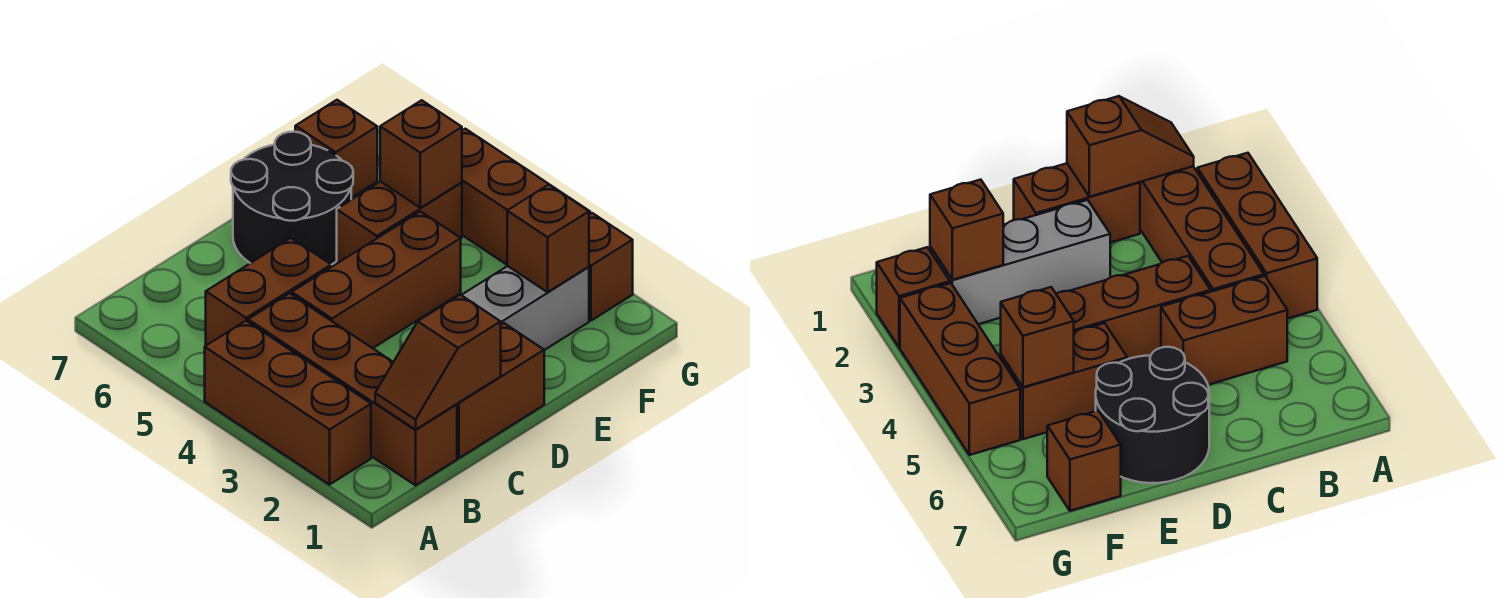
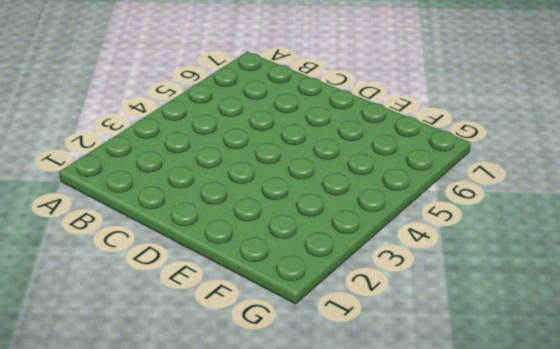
none -> brown 1x3 brick [205,321,371,485]
none -> brown 1x4 brick [248,293,457,485]
none -> brown 1x2 brick [206,238,331,345]

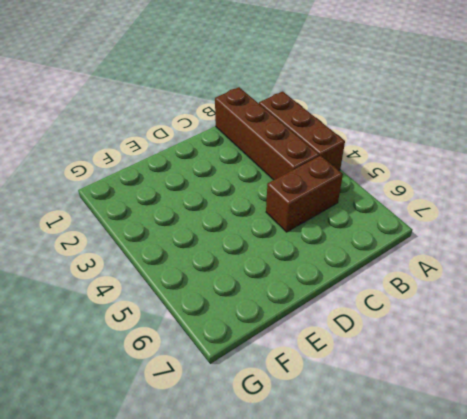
none -> brown 1x2 brick [457,323,544,458]
none -> brown 1x3 brick [292,211,461,348]
none -> grey 1x3 brick [462,266,589,350]

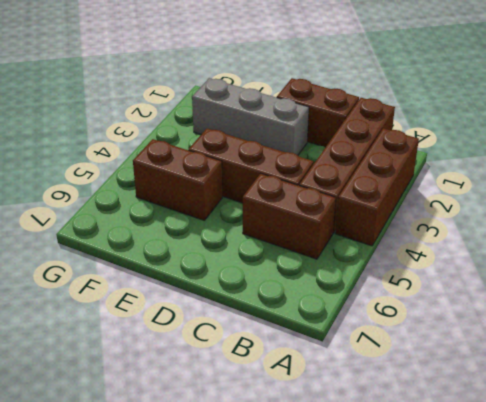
none -> black 2x2 round brick [231,132,353,265]
none -> brown 1x1 brick [295,100,377,198]
none -> brown 1x1 brick [589,213,633,321]

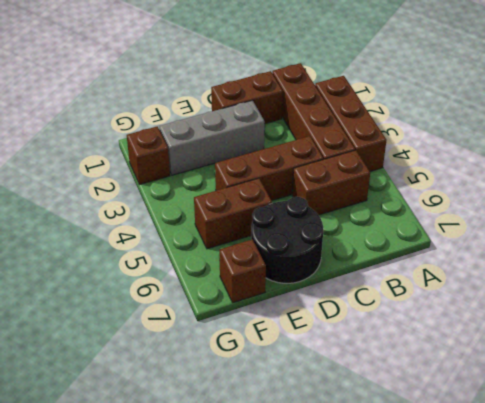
none -> brown 1x3 brick [462,129,590,265]
none -> brown 1x2 slope [375,295,501,430]
none -> brown 1x1 brick [507,185,589,292]

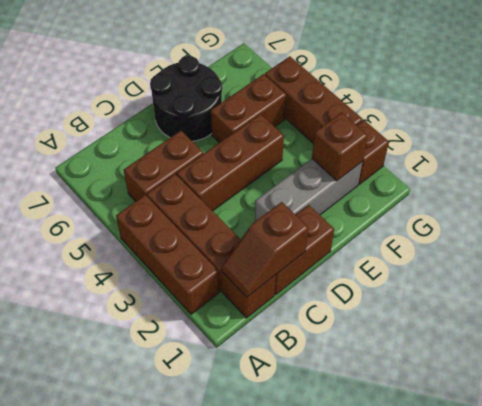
none -> brown 1x1 brick [295,100,377,198]
none -> brown 1x1 brick [380,100,462,208]

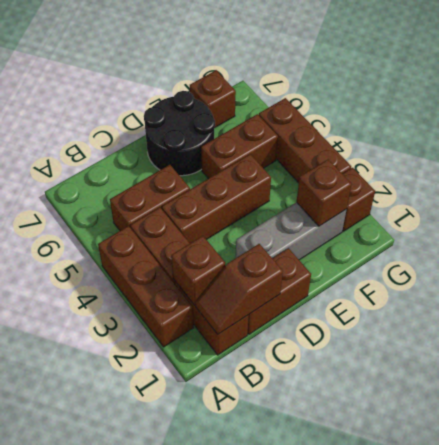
brown 1x1 brick [171,236,225,305] -> brown 1x1 brick moved to [380,100,462,208]

